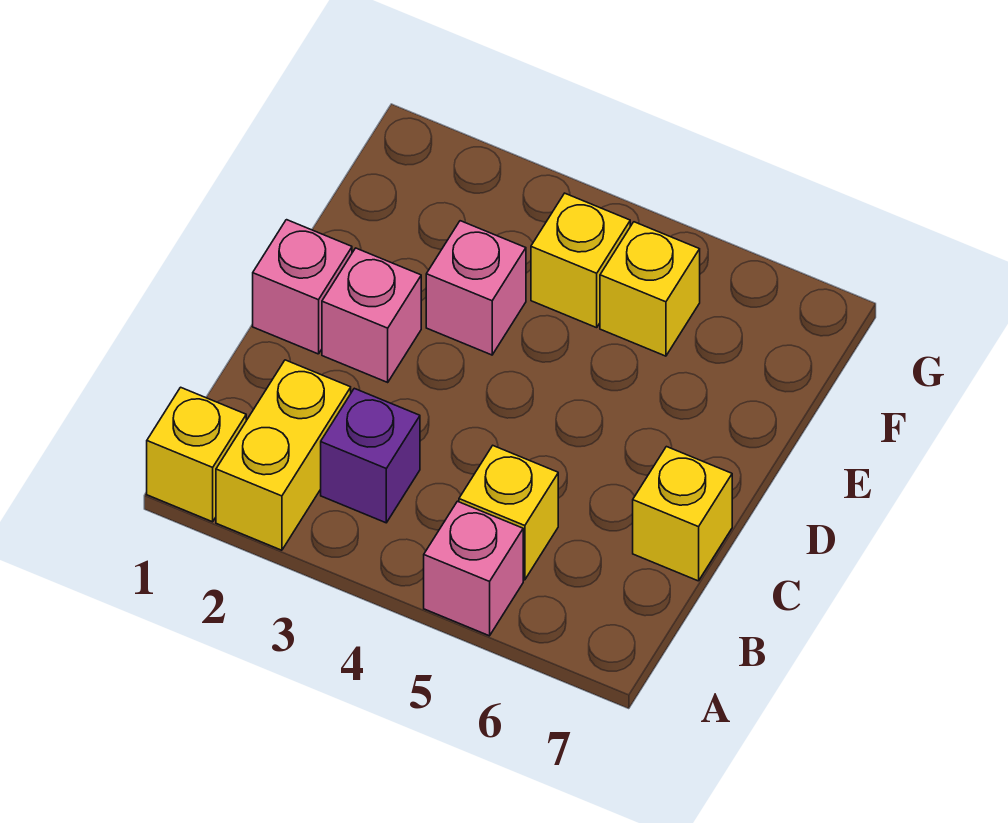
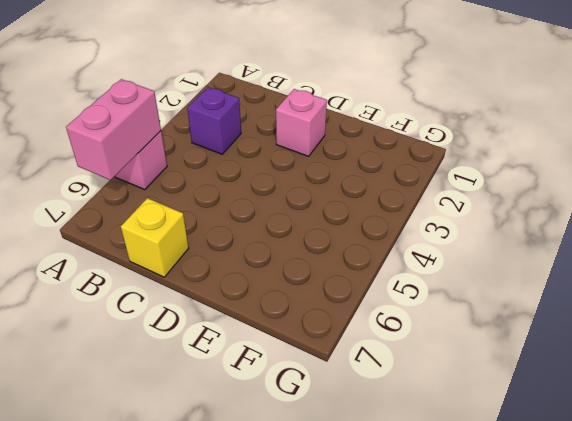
pink 1x2 brick [66,79,161,180] -> none
none -> yellow 1x1 brick [147,387,246,522]
none -> yellow 1x2 brick [216,360,351,550]

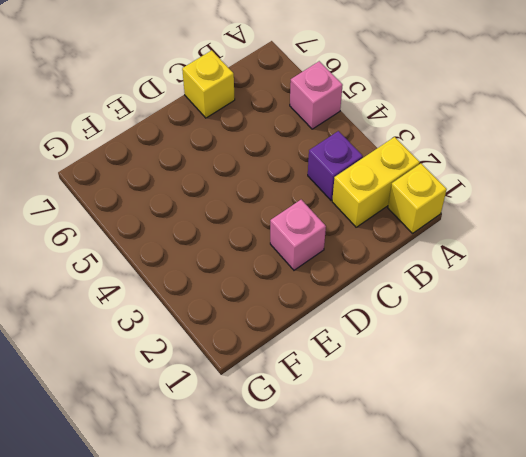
none -> yellow 1x1 brick [459,446,558,580]
none -> pink 1x1 brick [253,220,352,354]

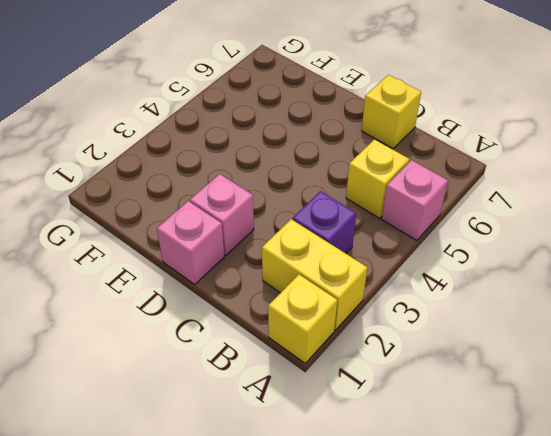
none -> pink 1x1 brick [426,221,526,355]
none -> yellow 1x1 brick [531,193,630,328]

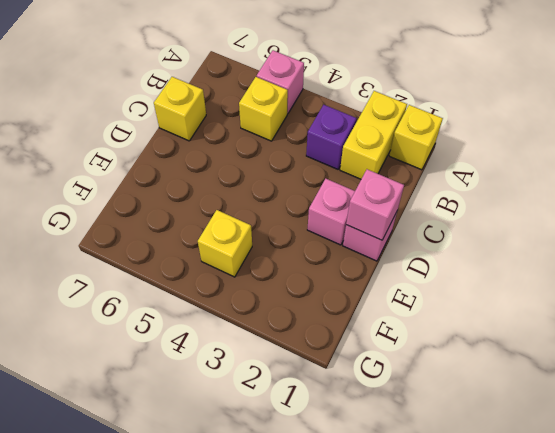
pink 1x1 brick [346,169,404,240] -> pink 1x1 brick moved to [426,221,526,355]
none -> yellow 1x1 brick [600,222,700,356]

